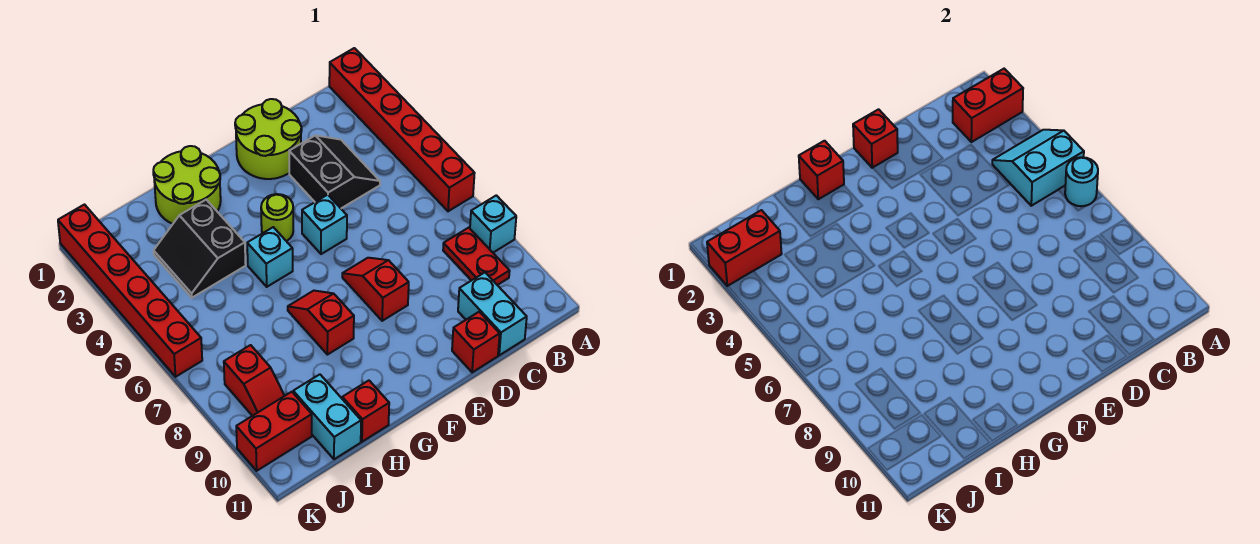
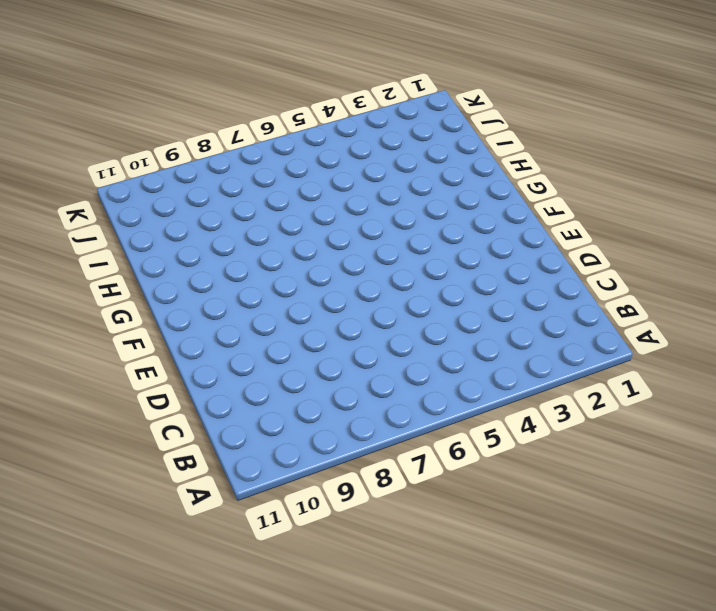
none -> red 1x6 brick [329,48,475,211]
none -> cyan 1x1 brick [470,195,516,253]
none -> red 1x2 plate [443,228,510,285]

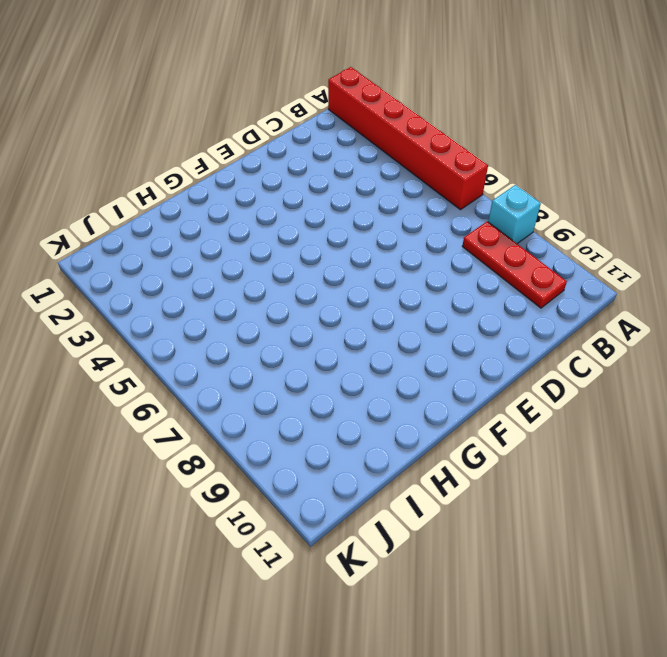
red 1x3 plate [462,221,567,308] -> red 1x2 plate [443,228,510,285]
none -> black 2x2 slope [289,135,380,208]
none -> cyan 1x2 brick [458,273,527,355]
none -> lime 2x2 round brick [235,99,302,179]

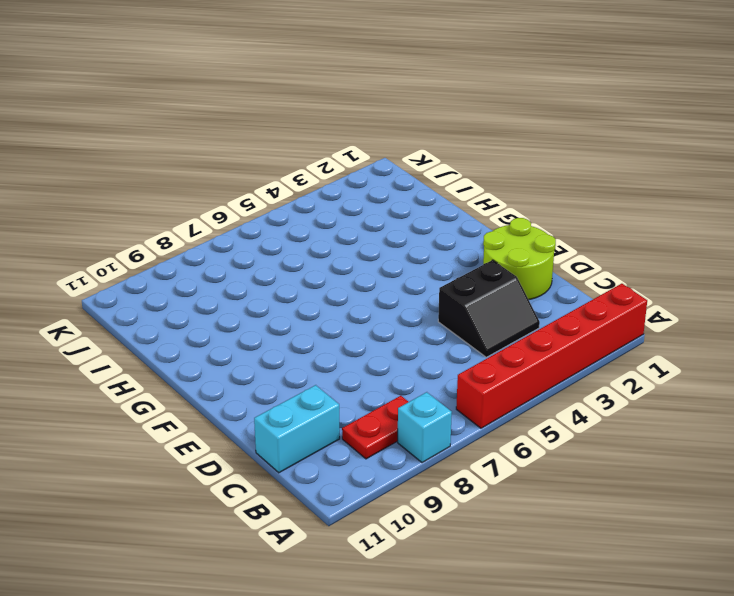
none -> red 1x1 brick [452,312,500,372]
none -> cyan 1x1 brick [302,195,347,254]
none -> red 1x2 slope [342,258,409,321]

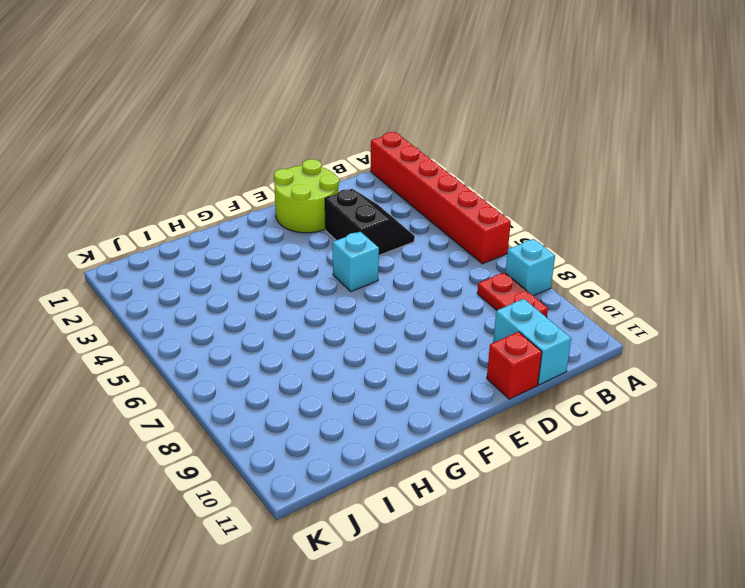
none -> red 1x2 slope [342,258,409,321]
none -> lime 1x1 round brick [261,194,293,241]
none -> lime 2x2 round brick [153,146,221,224]

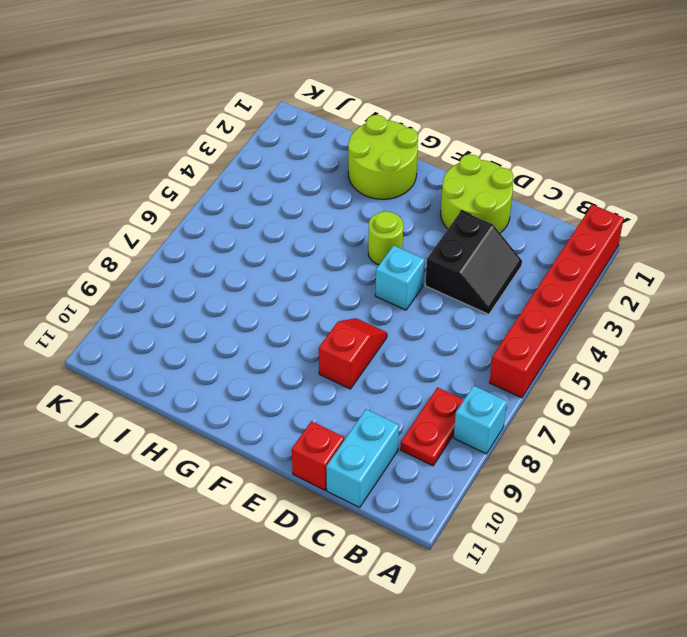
none -> cyan 1x1 brick [247,227,293,287]
none -> red 1x2 slope [288,291,354,355]
none -> black 2x2 slope [154,200,246,298]

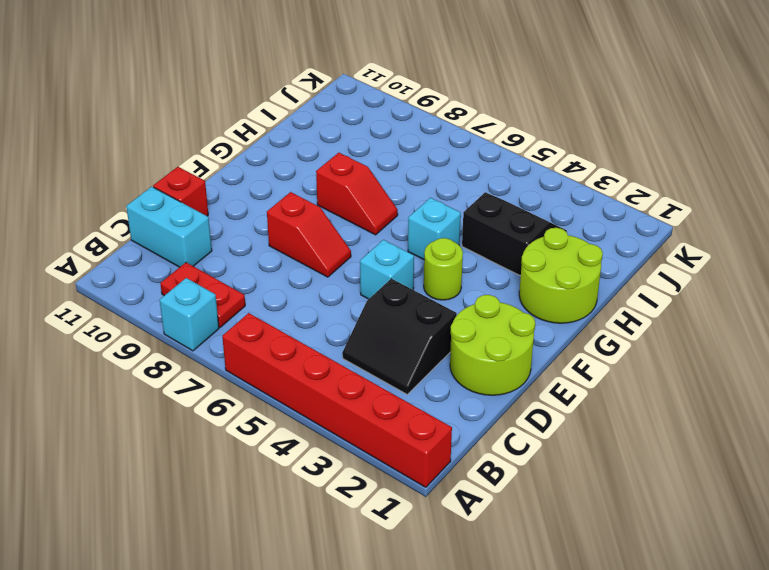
none -> red 1x1 brick [342,381,389,442]
none -> cyan 1x2 brick [293,374,361,459]
none -> red 1x2 slope [224,345,284,416]

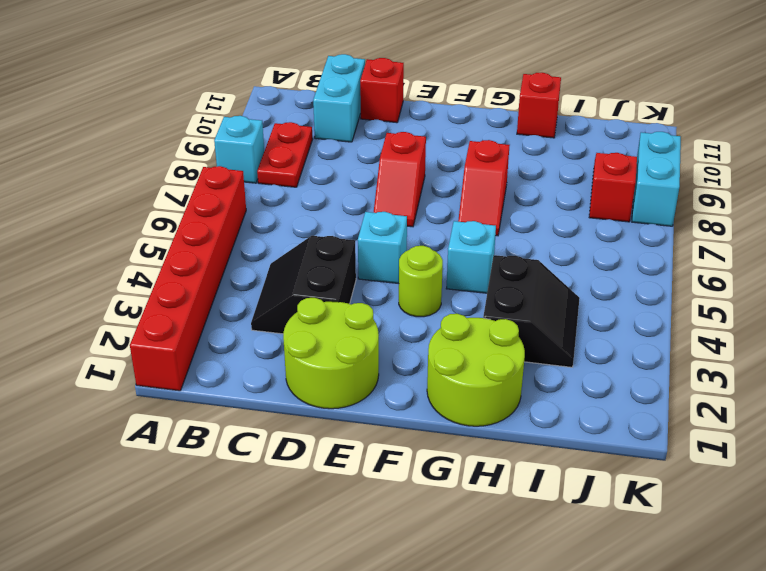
cyan 1x2 brick [632,132,681,226] -> cyan 1x2 brick moved to [293,374,361,459]
none -> red 1x2 brick [236,392,312,471]
none -> red 1x6 brick [58,205,202,377]
none -> red 1x2 brick [953,69,1023,142]

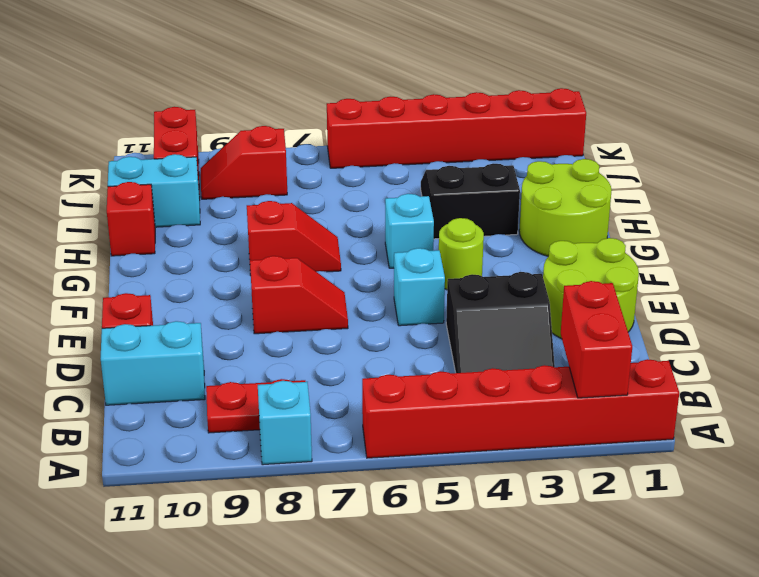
none -> cyan 2x2 slope [992,130,1084,206]
none -> cyan 1x1 round brick [1065,157,1098,206]
none -> red 1x1 brick [853,109,898,168]

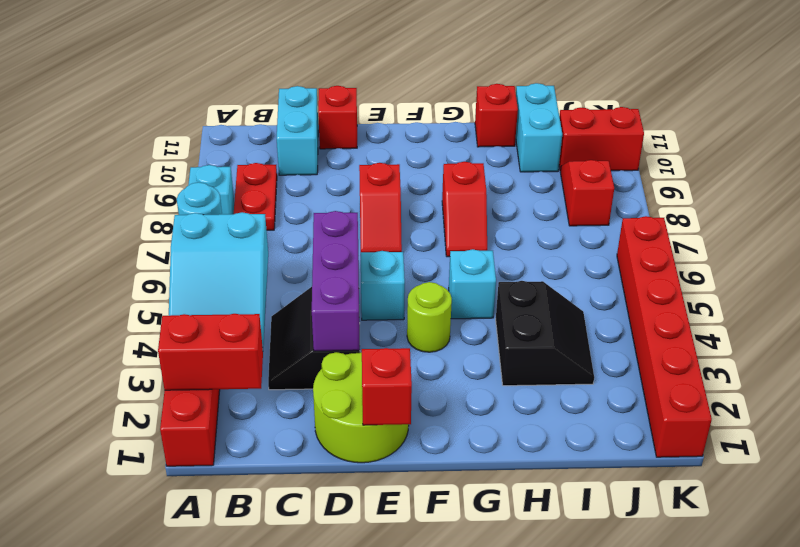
cyan 2x3 slope [169,212,268,347] -> cyan 2x2 slope [992,130,1084,206]
purple 1x3 brick [312,211,360,351] -> none
none -> lime 2x2 round brick [153,146,221,224]
none -> red 1x1 brick [799,141,844,199]
none -> red 1x2 brick [707,210,782,286]

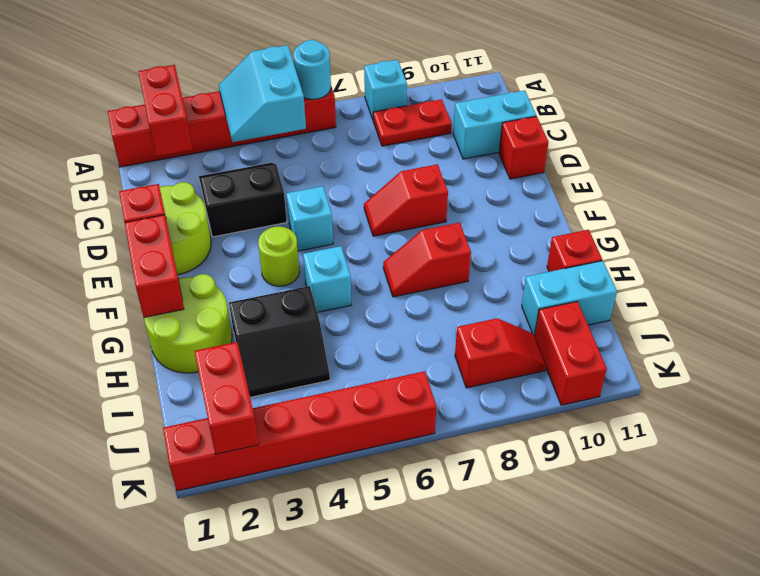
red 1x2 brick [125,215,184,317] -> red 1x1 brick [799,141,844,199]

